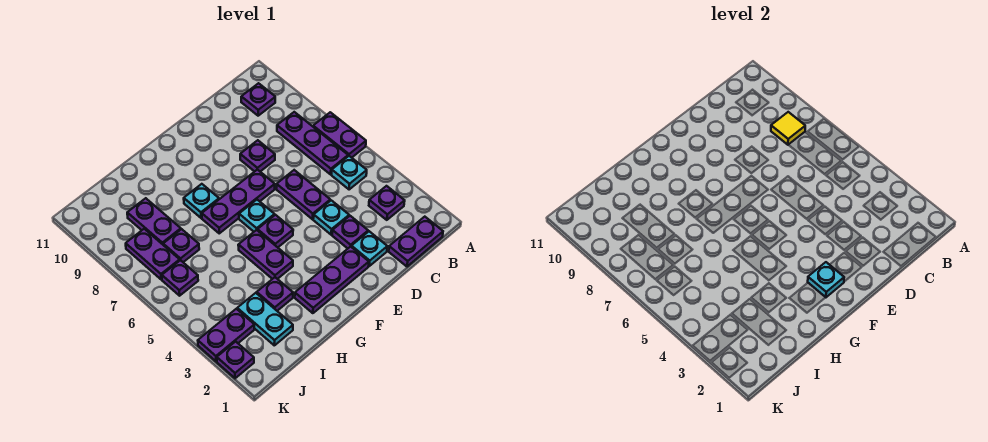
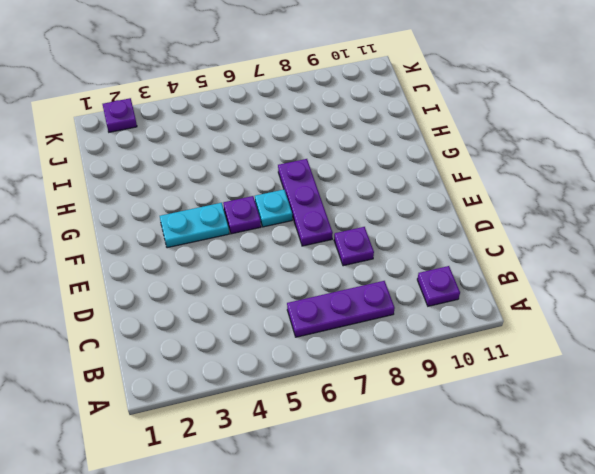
cyan 1x2 plate [160,203,229,248] -> cyan 1x2 plate moved to [237,293,293,345]
none -> purple 1x2 plate [313,112,366,158]
none -> purple 1x2 plate [389,217,443,267]
none -> purple 1x1 plate [369,186,405,220]

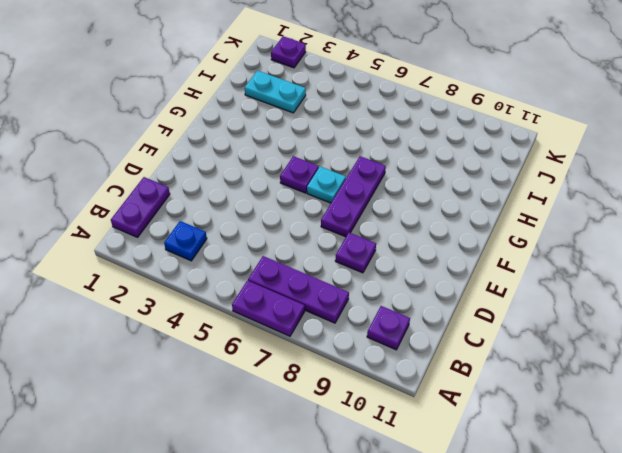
blue 1x1 plate [164,221,207,261] -> purple 1x1 plate [369,186,405,220]
none -> cyan 1x1 plate [332,156,367,189]
none -> cyan 1x1 plate [351,231,387,266]
none -> purple 1x1 plate [332,216,368,248]

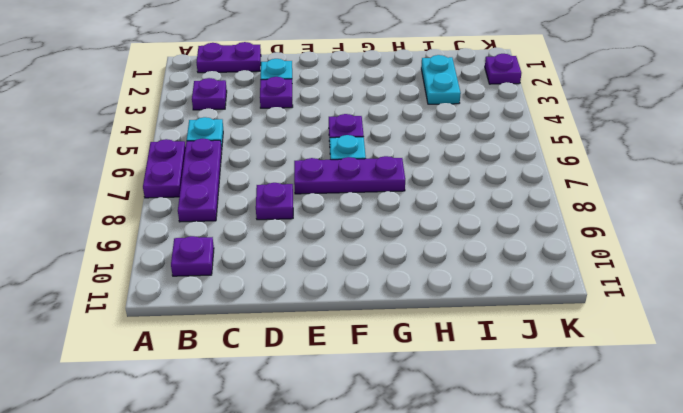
none -> cyan 1x1 plate [313,200,349,235]
none -> purple 1x2 plate [276,170,330,219]
none -> purple 1x3 plate [295,246,369,313]

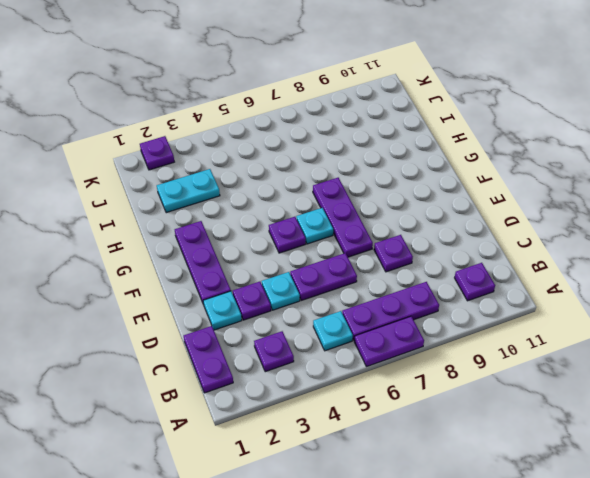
none -> purple 1x2 plate [238,230,293,279]
none -> cyan 1x1 plate [184,184,219,218]
none -> purple 1x1 plate [257,277,293,311]

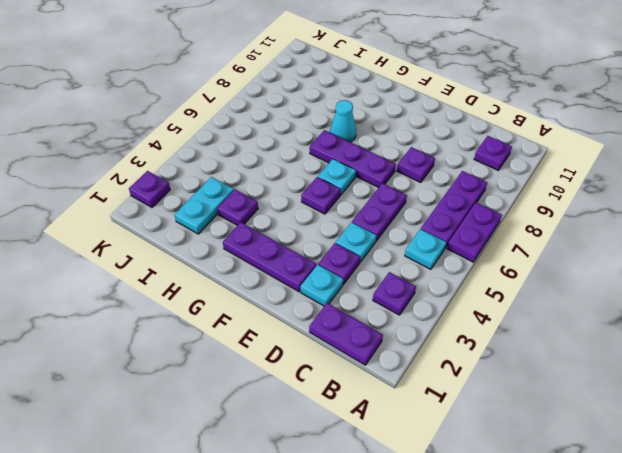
cyan 1x1 cone [330,100,356,142] -> cyan 1x1 plate [184,184,219,218]
none -> purple 1x2 plate [238,230,293,279]
none -> purple 1x1 plate [163,229,199,262]
none -> purple 1x2 plate [127,198,181,244]

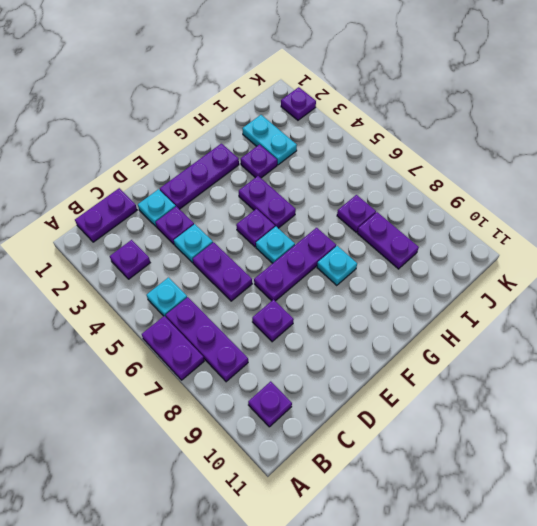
none -> purple 1x2 plate [198,309,254,361]
none -> purple 1x1 plate [162,260,198,296]
none -> purple 1x2 plate [126,229,180,279]

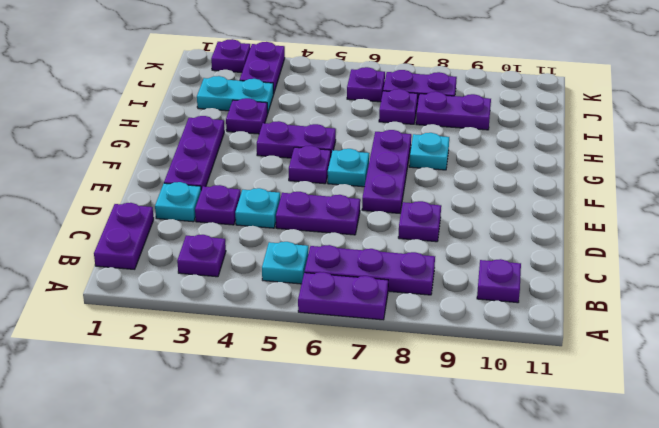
none -> yellow 1x1 tile [771,112,805,145]
none -> cyan 1x1 plate [808,262,844,298]

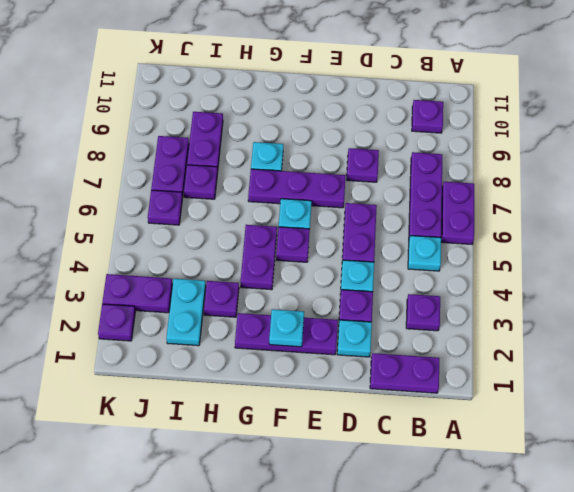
none -> yellow 1x1 tile [771,112,805,145]

